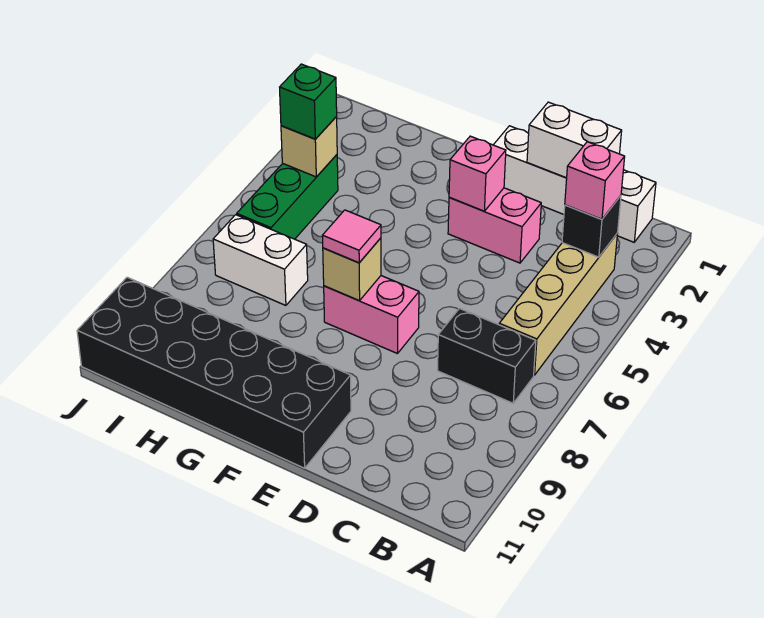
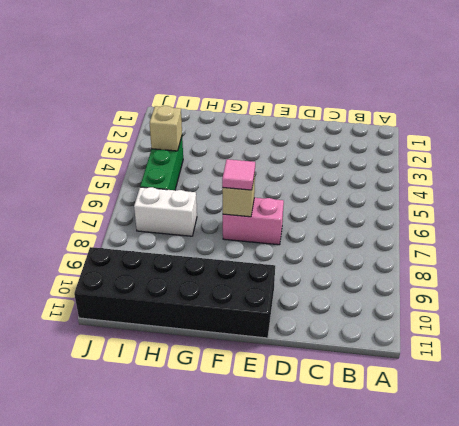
none -> white 1x4 brick [494,126,656,242]
none -> tan 1x4 brick [499,233,618,375]
none -> black 1x2 brick [438,309,536,403]

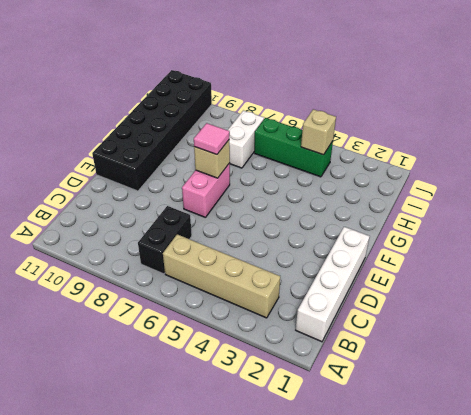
none -> pink 1x2 brick [448,188,541,263]
none -> black 1x1 brick [562,196,621,257]
none -> white 1x2 brick [527,102,622,178]

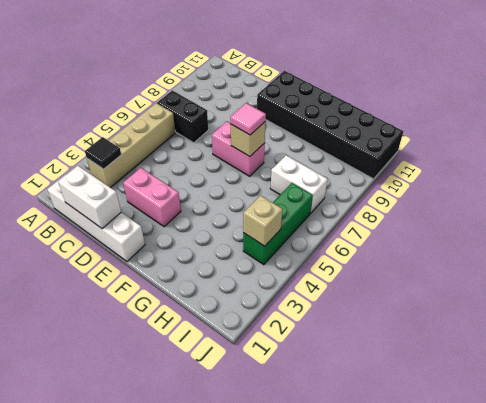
black 1x1 tile [85,137,121,169] -> black 1x1 brick [562,196,621,257]
none -> pink 1x1 brick [449,136,506,211]
none -> pink 1x1 brick [565,142,625,219]
none -> green 1x1 brick [280,64,337,139]

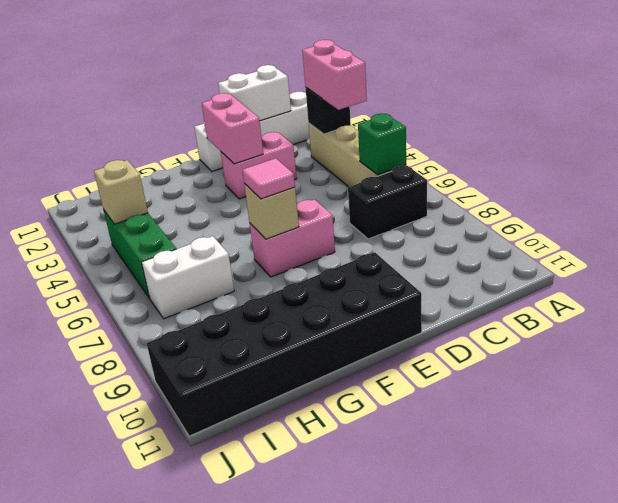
pink 1x2 brick [302,40,367,110] -> pink 1x1 brick [565,142,625,219]
green 1x1 brick [358,114,406,175] -> green 1x1 brick moved to [280,64,337,139]
pink 1x2 brick [202,93,263,164] -> pink 1x1 brick [449,136,506,211]

